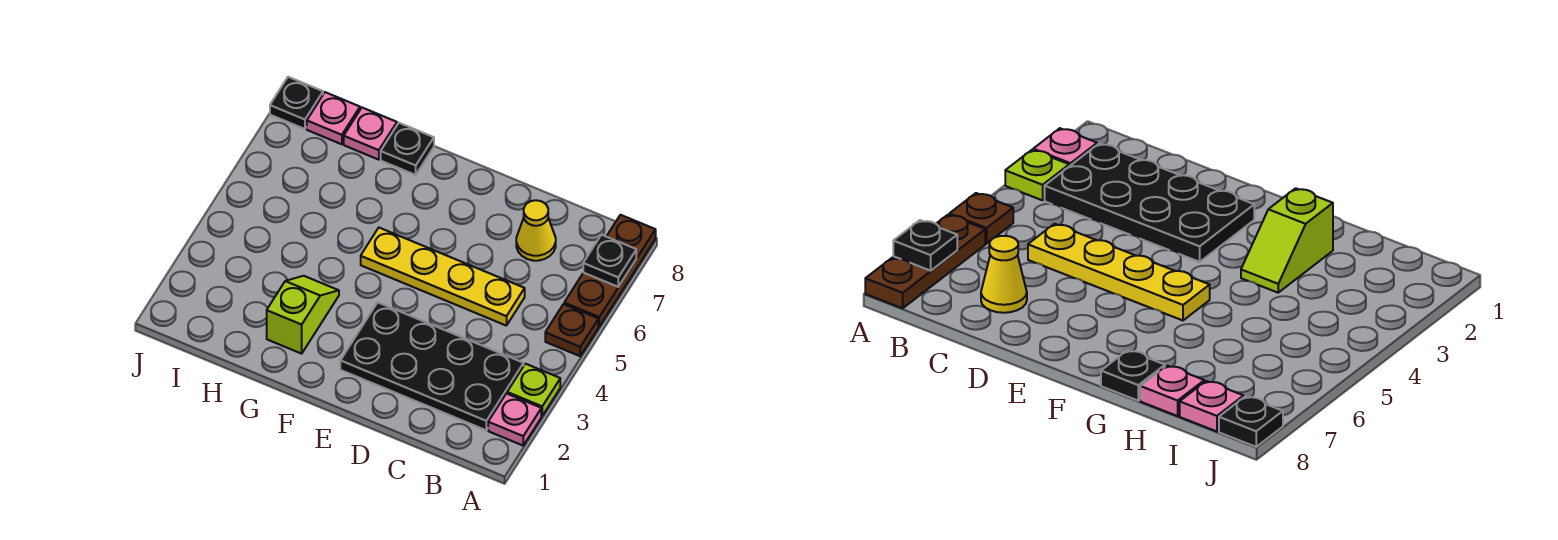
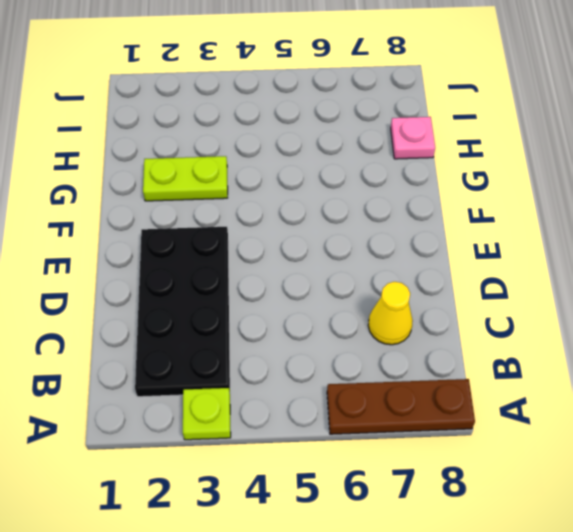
lime 1x2 plate [143,156,228,201] -> lime 1x2 slope [267,276,339,354]
none -> pink 1x1 plate [488,394,541,445]
none -> brown 1x1 plate [545,304,598,356]
none -> yellow 1x4 plate [361,228,525,326]

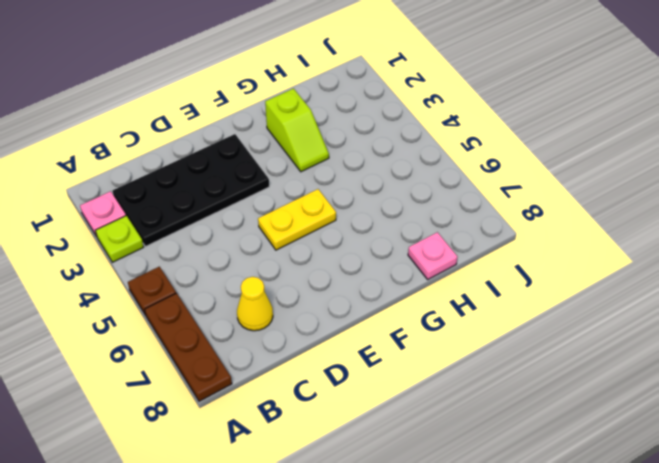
yellow 1x2 plate [258,189,336,250] -> yellow 1x4 plate [361,228,525,326]
none -> black 1x1 plate [381,123,434,175]
none -> pink 1x1 plate [307,92,360,144]
none -> black 1x1 plate [270,77,323,129]

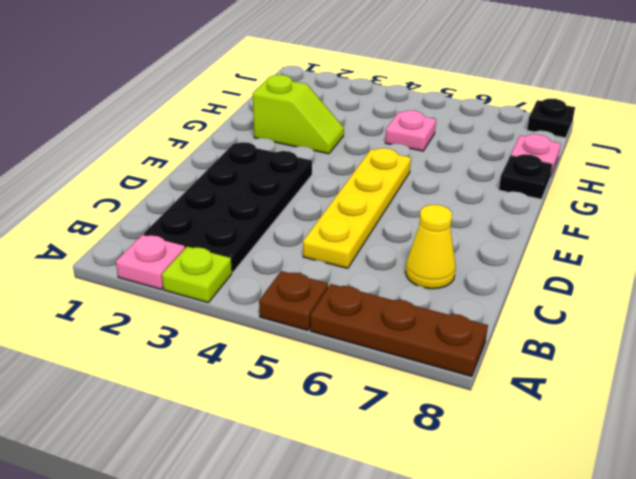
pink 1x1 plate [385,110,436,151] -> pink 1x1 plate moved to [307,92,360,144]
none -> black 1x1 plate [583,235,636,287]

